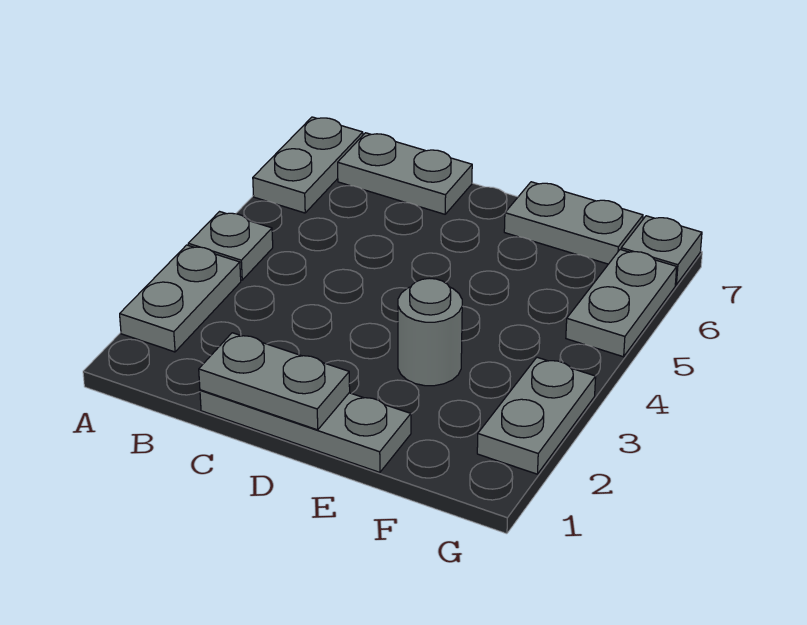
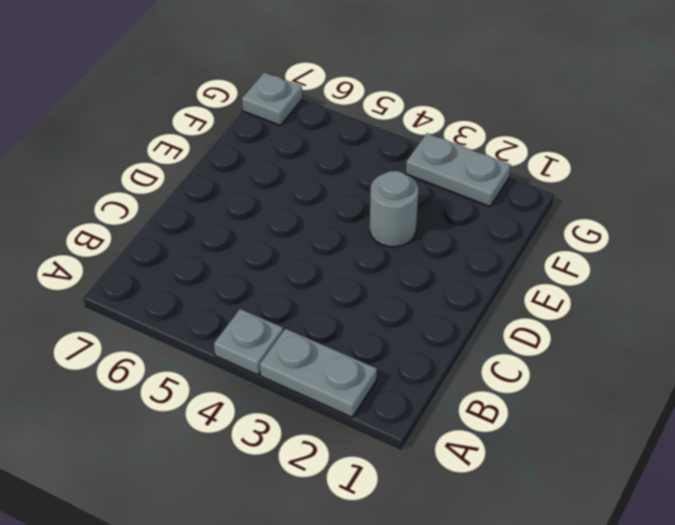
none -> grey 1x2 plate [253,117,363,213]
none -> grey 1x2 plate [338,133,472,214]

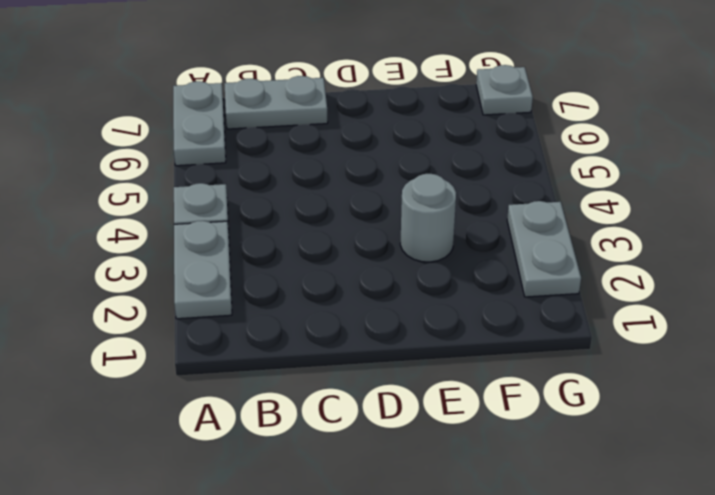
none -> grey 1x3 plate [200,390,411,472]
none -> grey 1x2 plate [504,182,643,264]

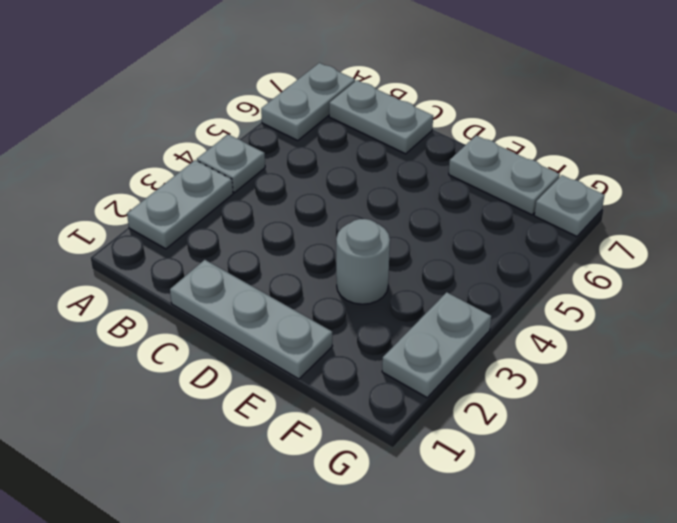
none -> grey 1x2 plate [566,250,677,357]
none -> grey 1x2 plate [199,333,350,430]

